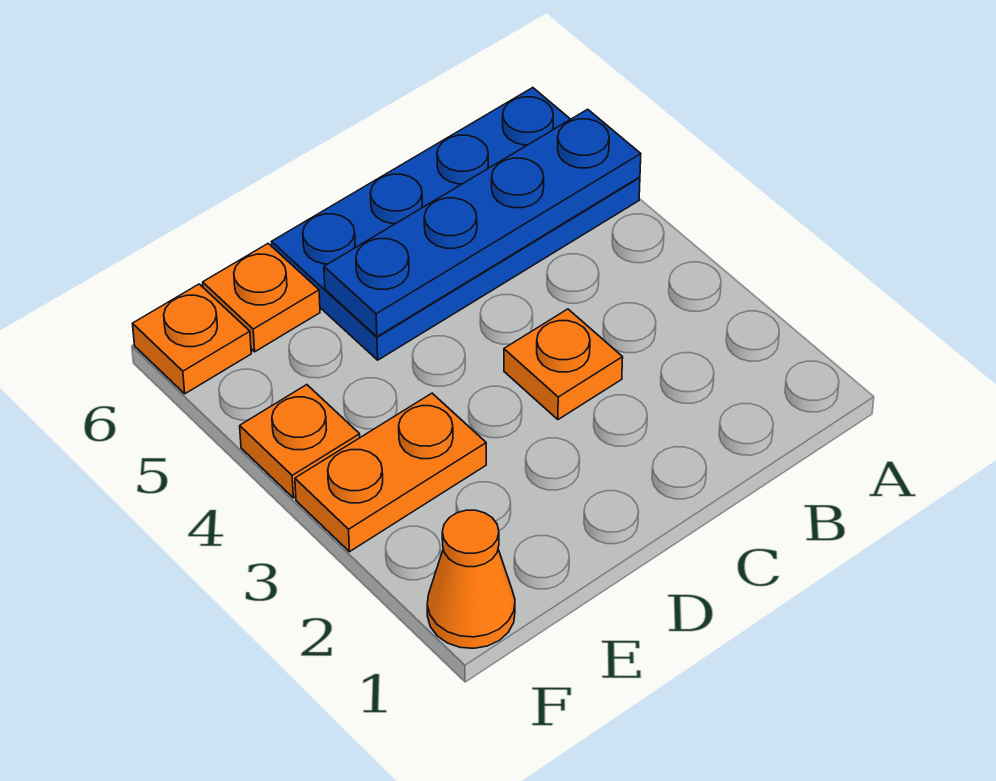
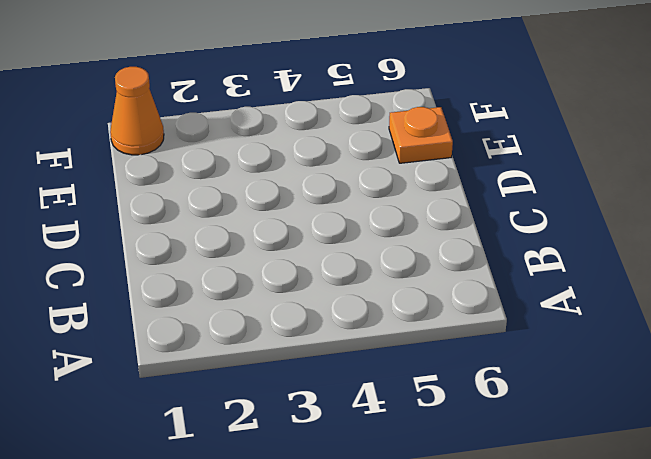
none -> blue 2x4 plate [272,88,640,360]
none -> orange 1x1 plate [504,309,623,420]

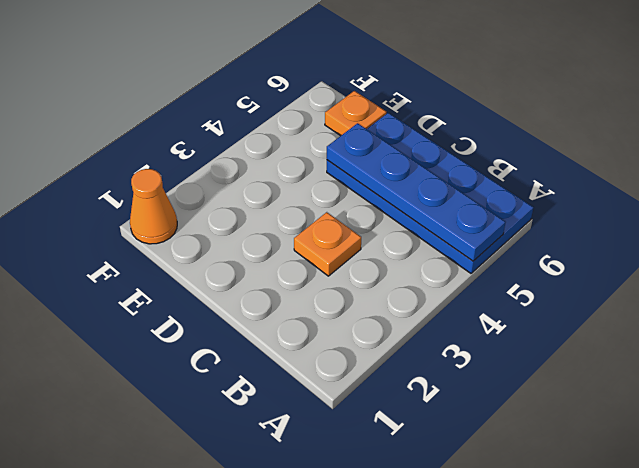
none -> orange 1x2 plate [295,393,486,552]
none -> orange 1x1 plate [240,385,360,498]

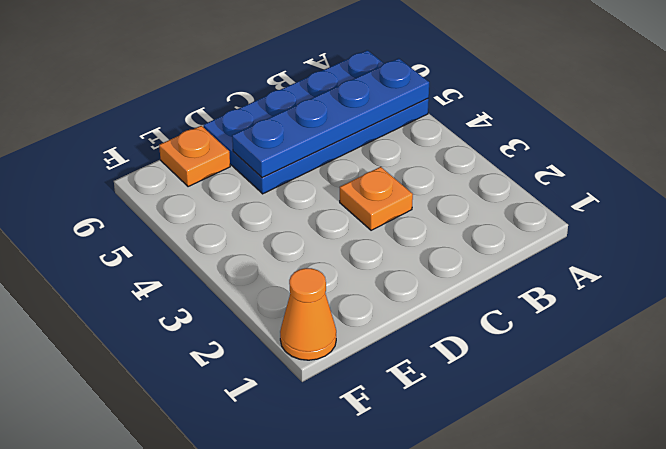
none -> orange 1x2 plate [295,393,486,552]
none -> orange 1x1 plate [240,385,360,498]

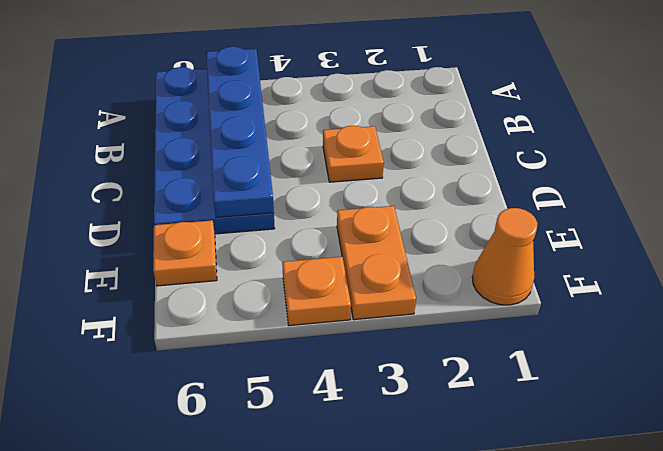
none -> orange 1x1 plate [133,284,251,394]

